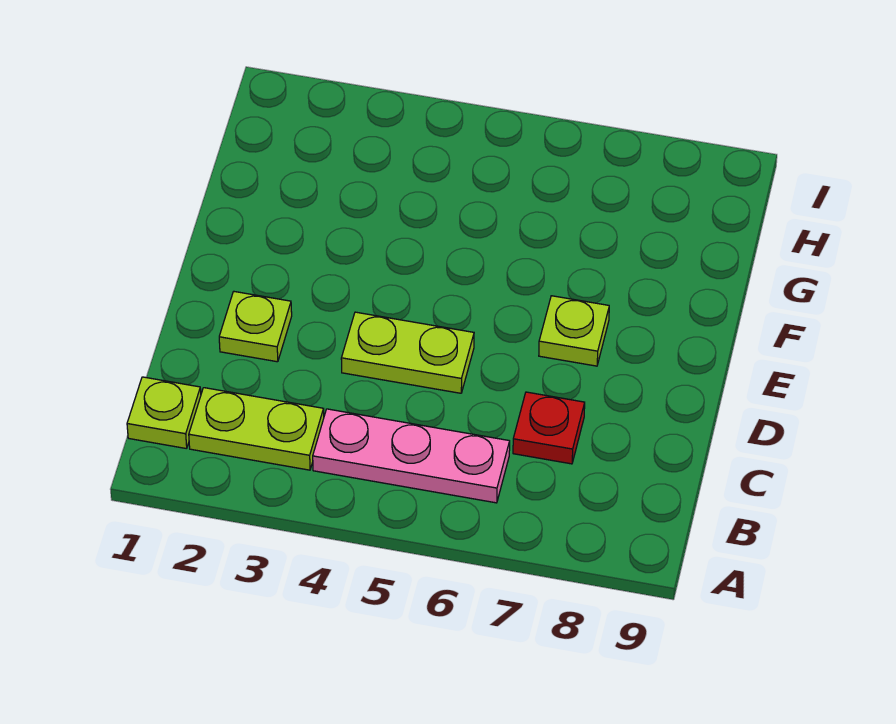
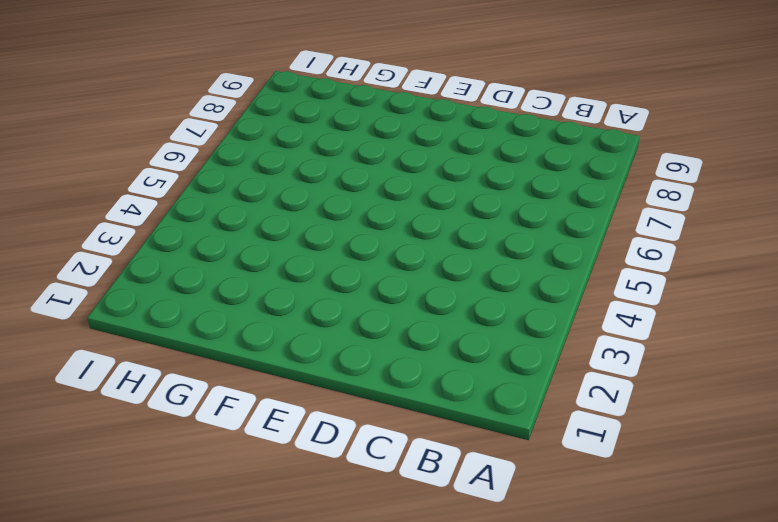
none -> lime 1x1 plate [127,377,201,449]
none -> lime 1x2 plate [189,388,324,470]

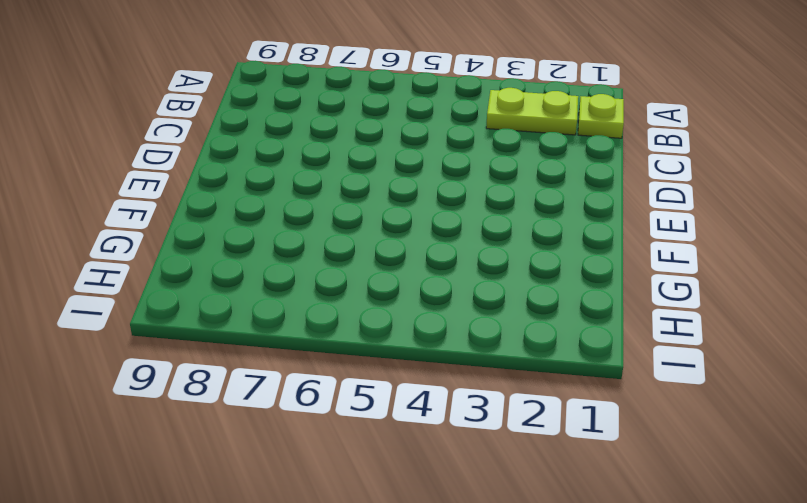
none -> pink 1x3 plate [313,409,510,503]
none -> red 1x1 plate [513,392,585,464]

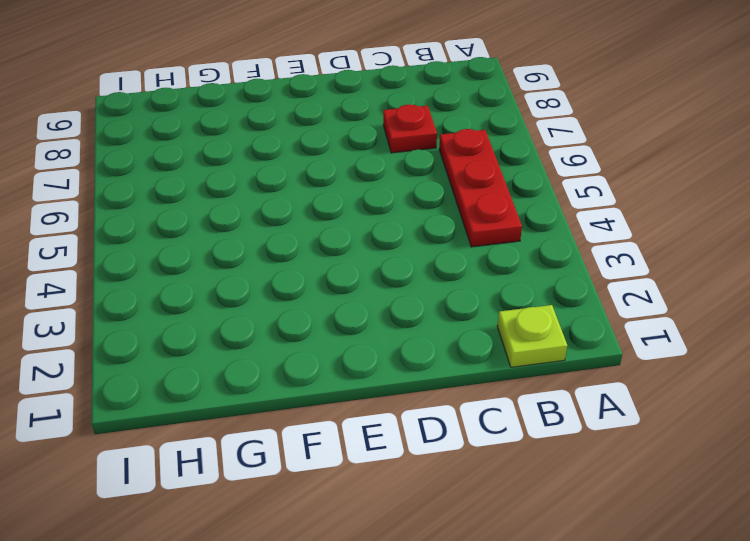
red 1x3 plate [439,129,522,247] -> pink 1x3 plate [313,409,510,503]
none -> lime 1x2 plate [189,388,324,470]
none -> lime 1x1 plate [219,292,292,362]

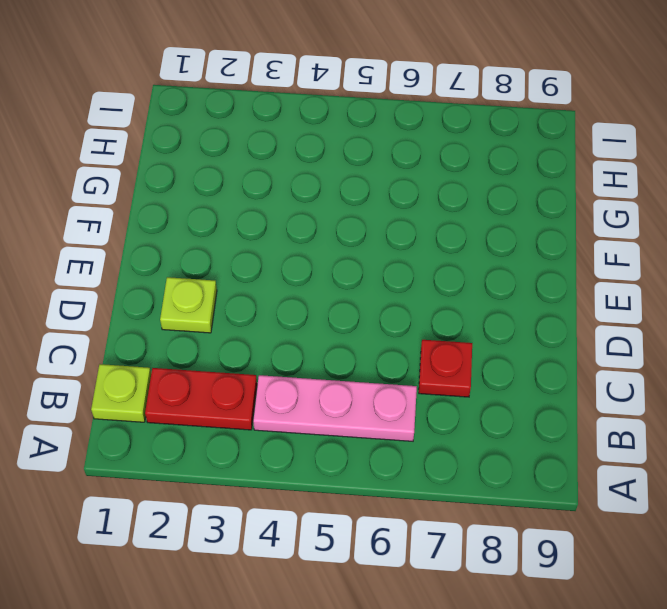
red 1x2 plate [145,368,257,430] -> lime 1x2 plate [189,388,324,470]
none -> lime 1x2 plate [341,312,474,393]
none -> lime 1x1 plate [539,296,609,366]

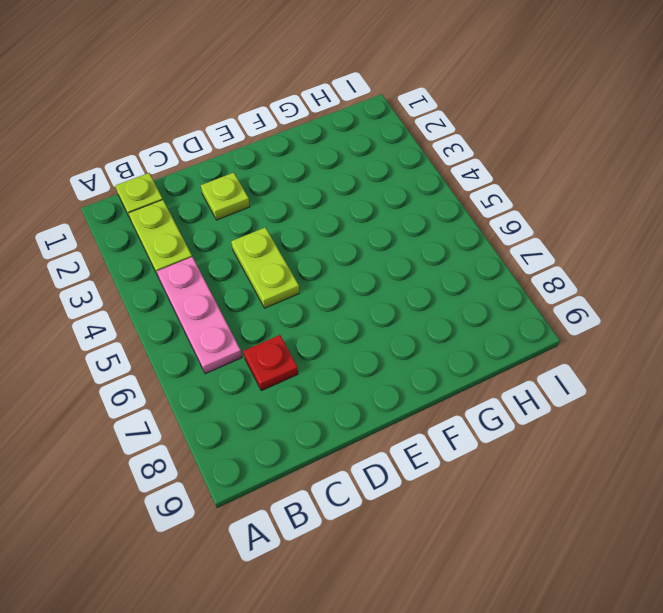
none -> lime 1x1 plate [539,296,609,366]

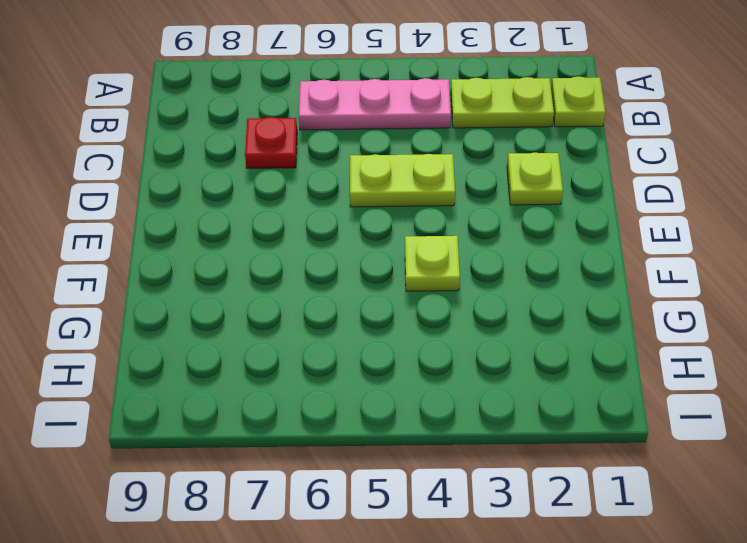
lime 1x1 plate [405,236,460,291] -> lime 1x1 plate moved to [539,296,609,366]

